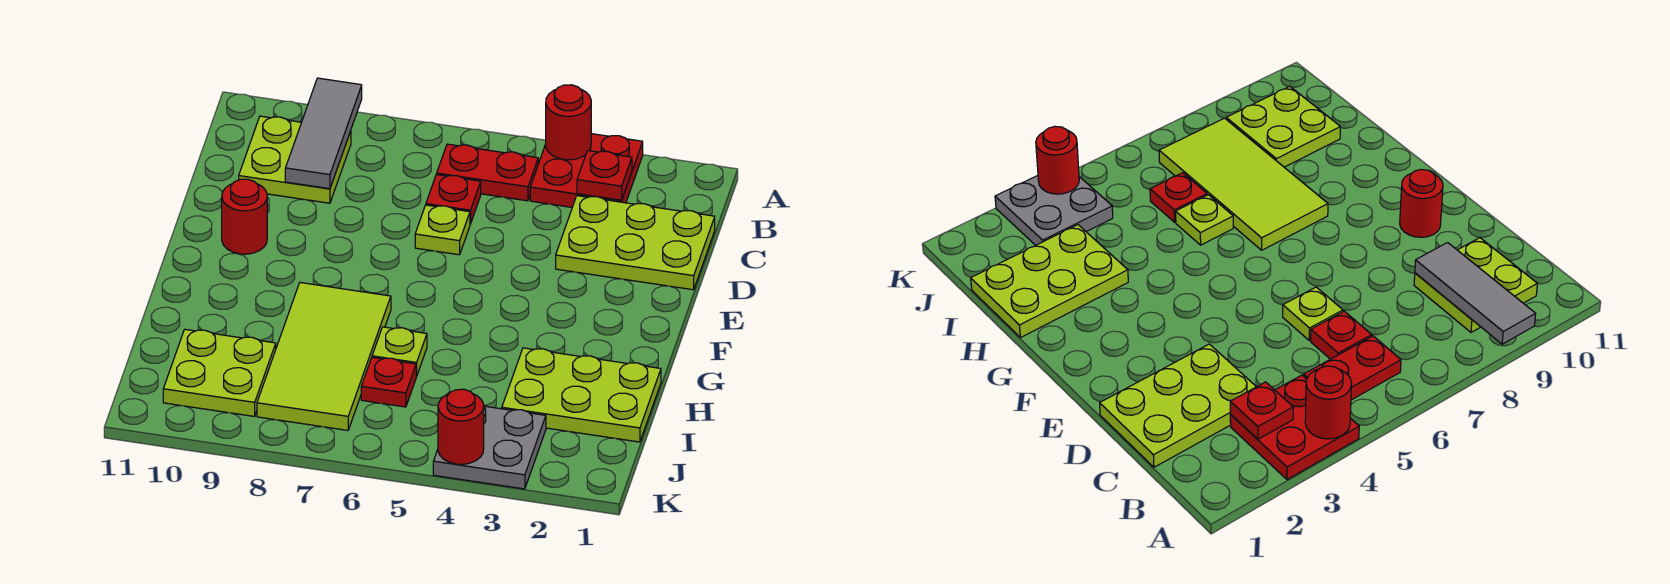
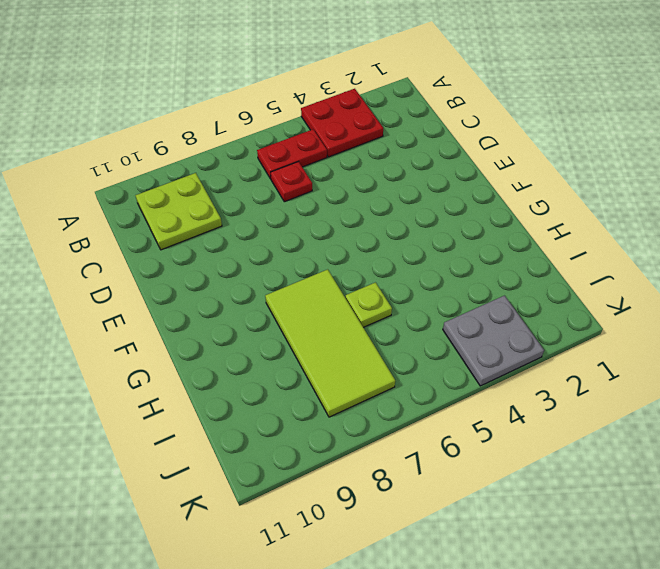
none -> lime 2x3 plate [556,196,715,290]
none -> lime 1x1 plate [415,205,470,255]
none -> red 1x1 round brick [222,179,267,254]

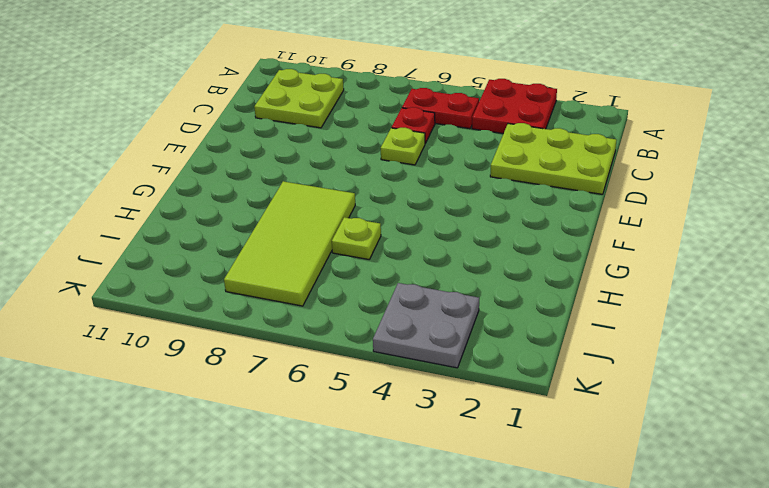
none -> red 1x1 round brick [222,179,267,254]
none -> lime 2x3 plate [502,348,661,442]
none -> red 1x1 plate [361,357,416,407]

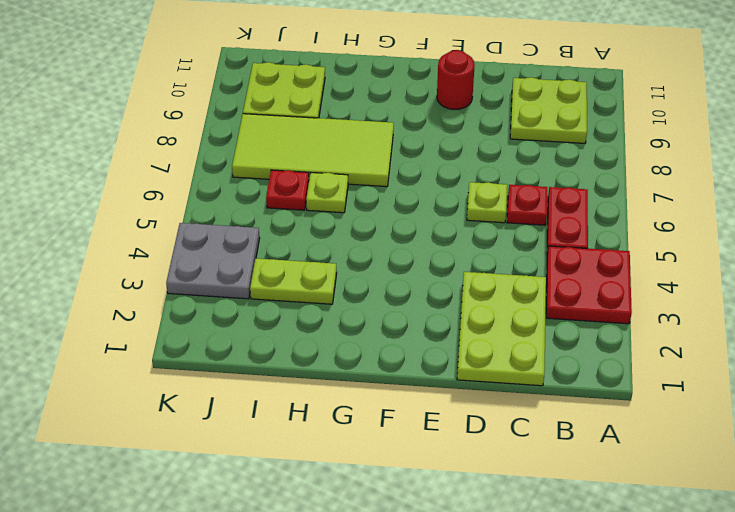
lime 1x2 plate [250,258,337,304] -> lime 2x3 plate [502,348,661,442]
none -> red 1x1 round brick [546,85,591,160]
none -> grey 1x3 tile [285,78,362,189]
none -> red 1x1 plate [577,151,632,200]

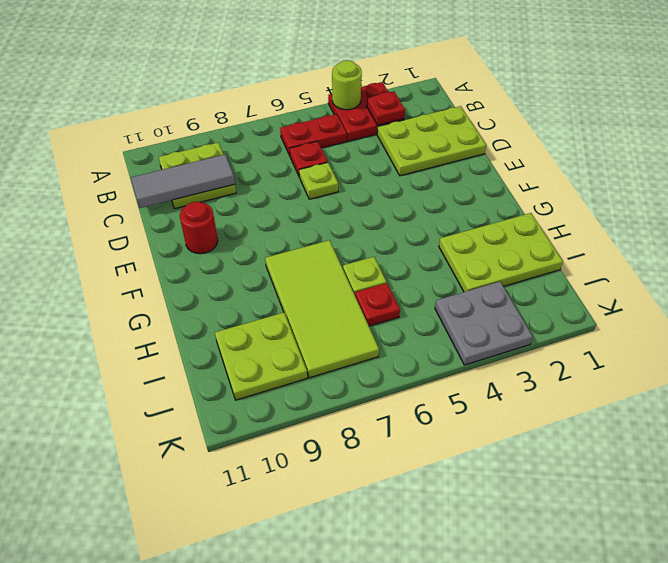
lime 1x1 round brick [332,60,362,110] -> red 1x1 round brick [546,85,591,160]
grey 1x3 tile [131,155,235,208] -> grey 1x3 tile turned to [285,78,362,189]
none -> red 1x1 round brick [438,389,484,464]

